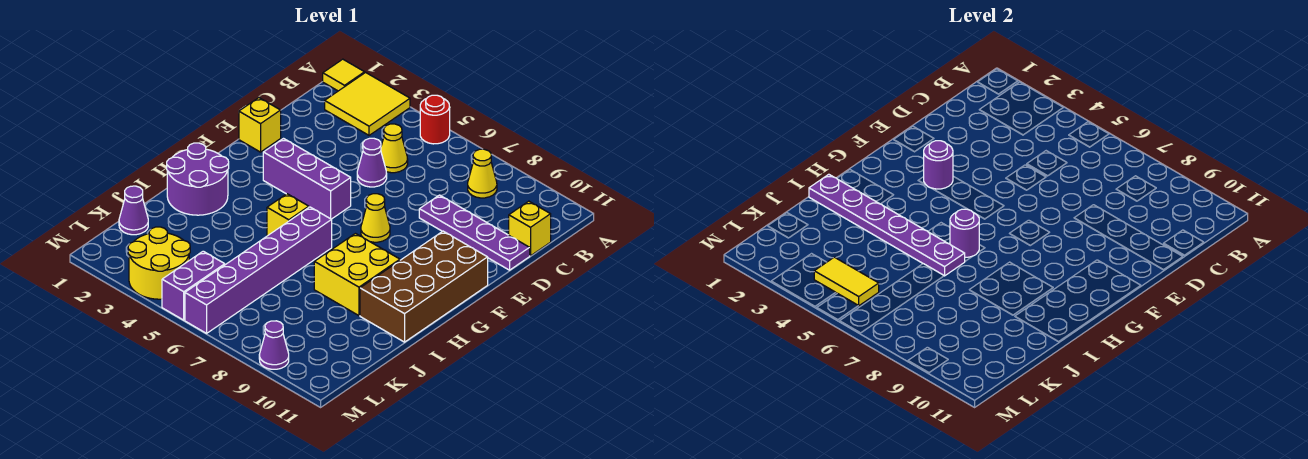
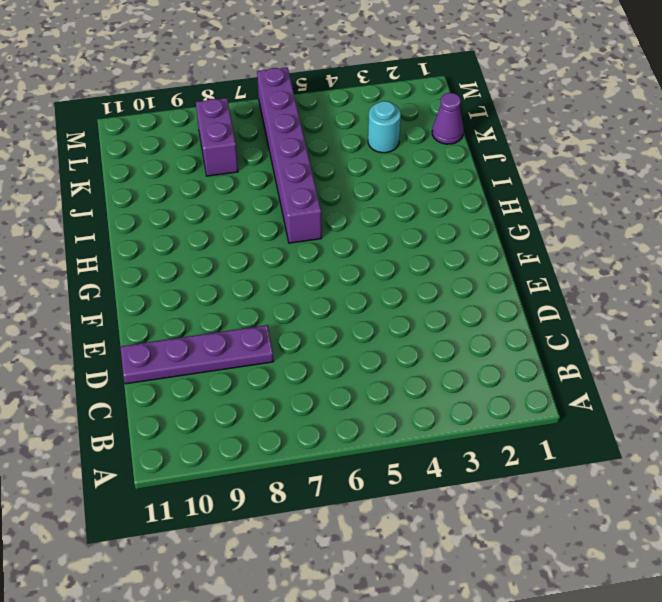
cyan 1x1 round brick [368,101,401,153] -> none
purple 1x2 brick [196,98,238,176] -> purple 1x2 brick moved to [162,251,225,320]
none -> yellow 1x1 tile [323,59,365,91]
none -> yellow 2x2 tile [325,73,410,135]
none -> red 1x1 round brick [420,95,450,144]

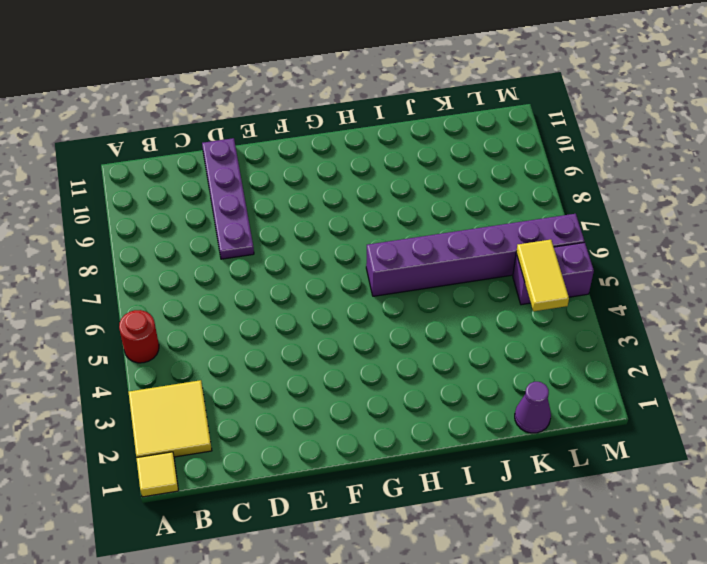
none -> yellow 1x1 cone [468,149,497,198]
none -> yellow 1x1 cone [381,124,408,173]
none -> yellow 1x1 brick [509,201,551,256]

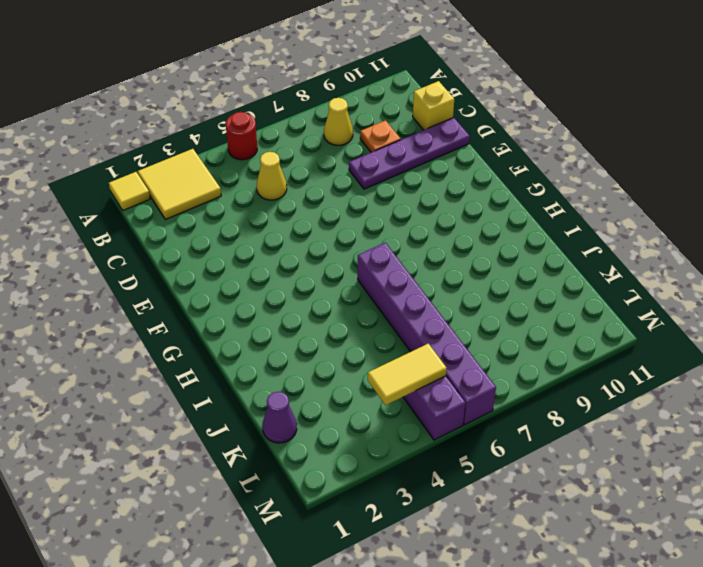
orange 1x1 plate [360,120,401,152] -> none
none -> purple 1x1 cone [357,138,387,187]
none -> yellow 1x1 brick [239,98,281,152]
none -> purple 1x3 brick [263,139,351,219]

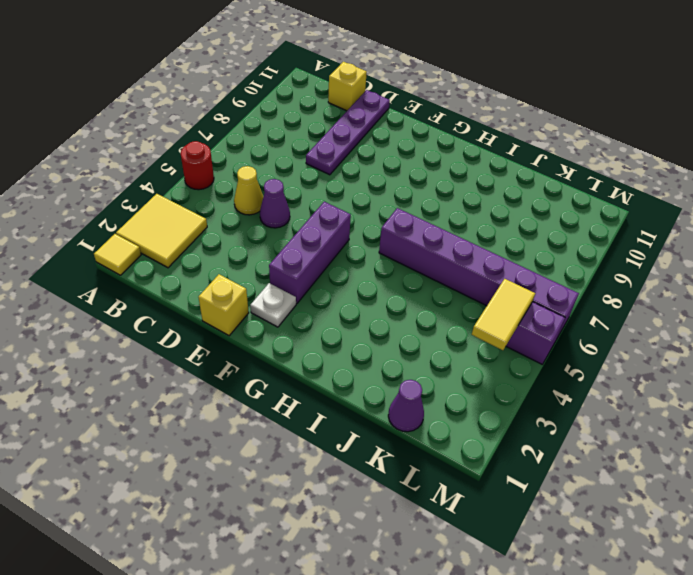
white 1x1 plate [250,283,296,327] -> none
none -> yellow 1x1 cone [468,149,497,198]
none -> yellow 1x1 cone [361,194,390,242]
none -> brown 2x4 brick [360,231,488,342]

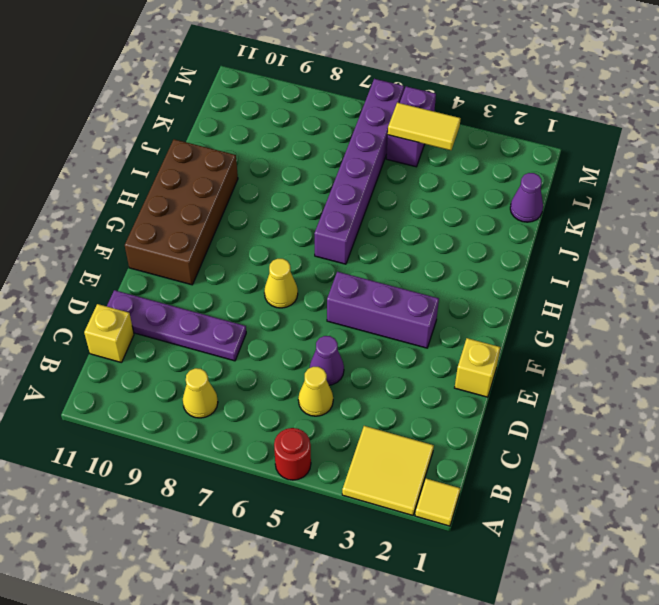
none -> purple 2x2 round brick [167,143,229,215]
none -> yellow 1x1 brick [267,194,309,236]
none -> yellow 2x2 brick [314,234,400,316]

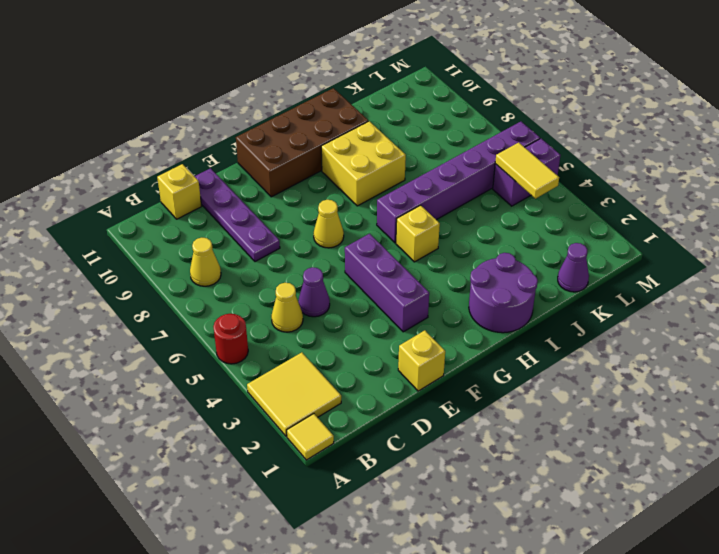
none -> yellow 2x2 round brick [128,227,190,299]
none -> purple 1x1 cone [259,321,289,369]
none -> purple 1x1 round brick [924,141,953,189]

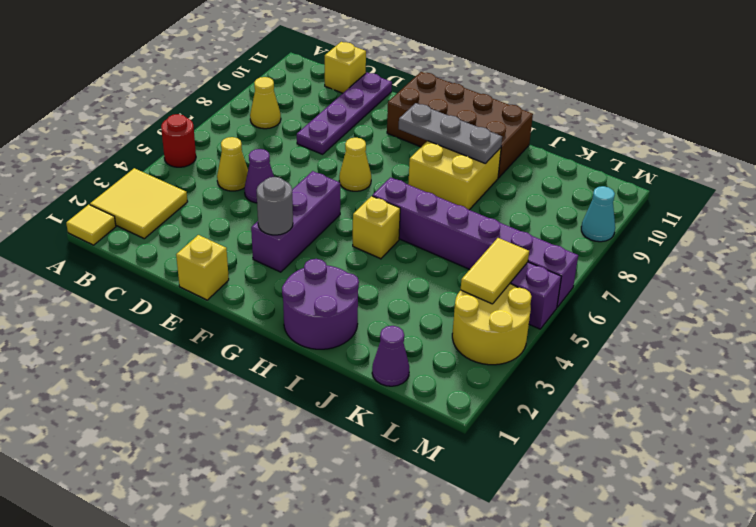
grey 1x1 round brick [257,177,293,235] -> purple 1x1 round brick [924,141,953,189]
grey 1x3 plate [399,103,502,164] -> none
cyan 1x1 cone [581,186,615,242] -> purple 1x1 cone [259,321,289,369]
none -> purple 1x1 round brick [950,209,979,257]
none -> purple 1x6 plate [809,174,965,276]

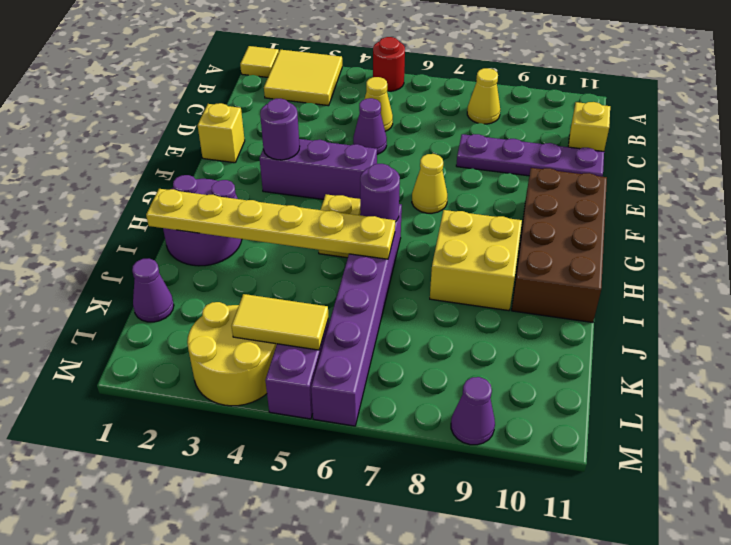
yellow 1x6 plate [146,189,395,259] -> purple 1x6 plate [809,174,965,276]

